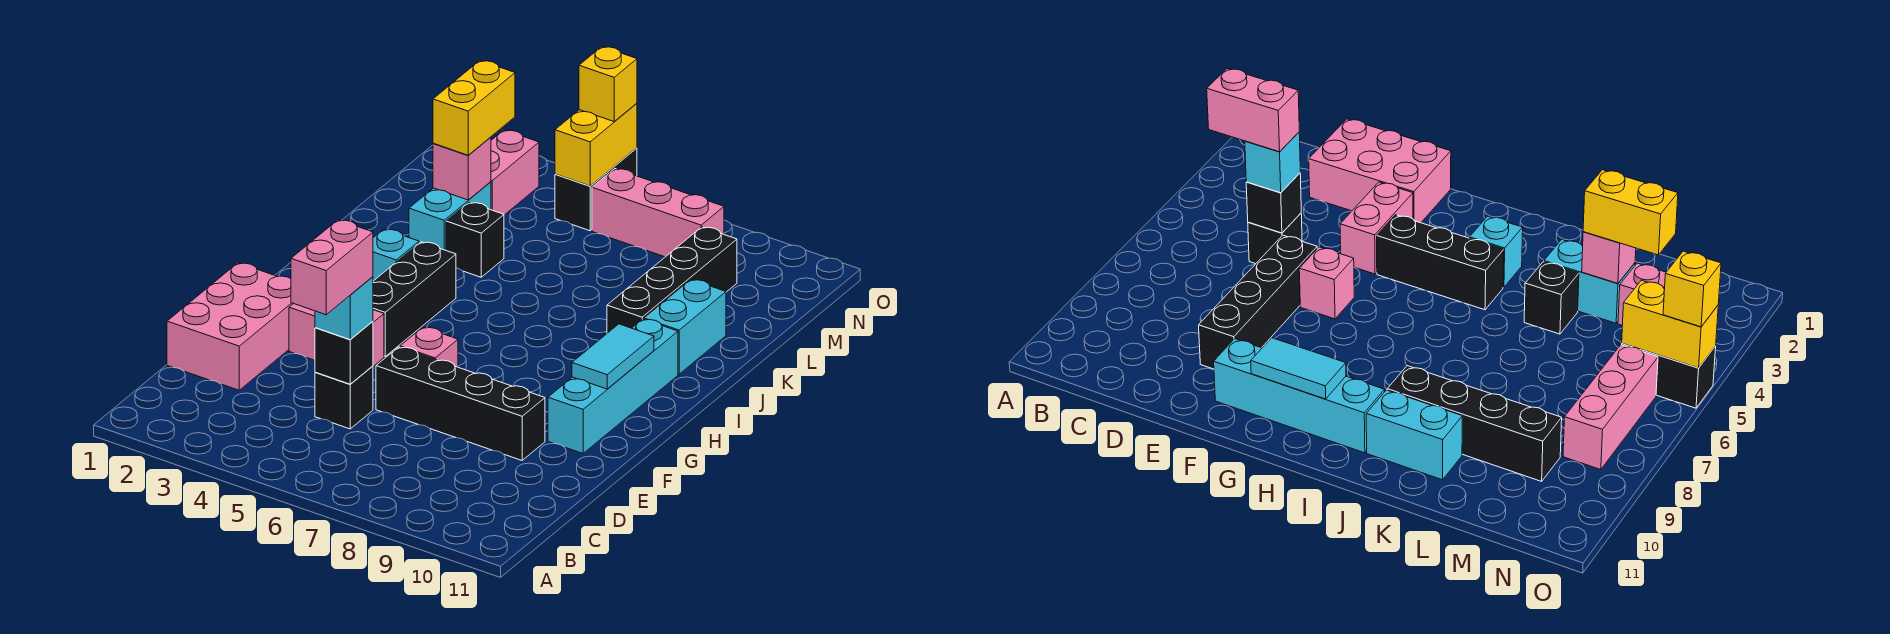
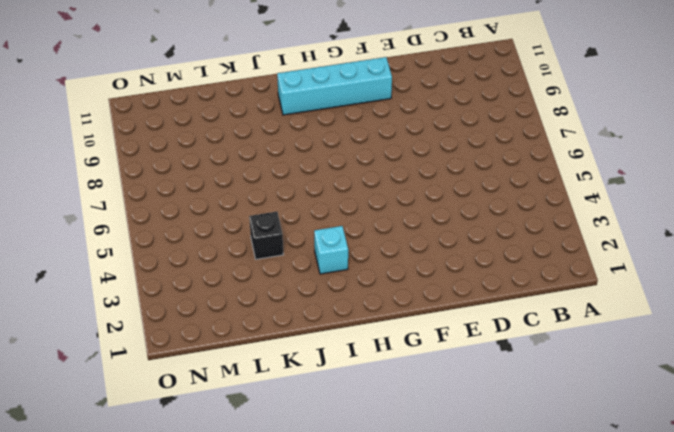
none -> pink 2x3 brick [167,263,293,390]
none -> black 1x1 brick [315,366,373,429]
none -> black 1x4 brick [376,347,545,460]

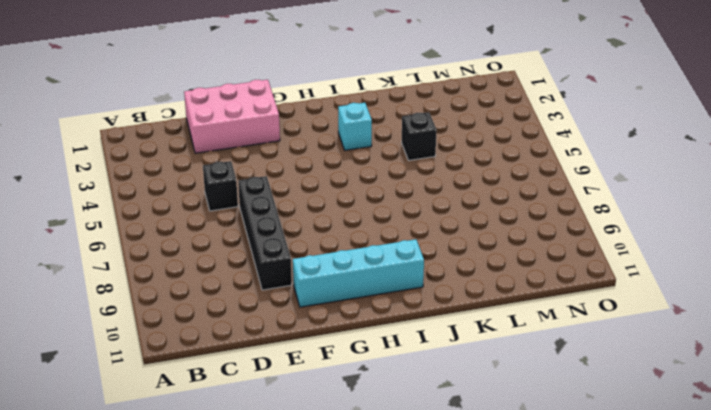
none -> pink 1x2 brick [289,304,384,367]
none -> pink 1x1 brick [400,327,458,367]
none -> black 1x3 brick [373,242,456,356]

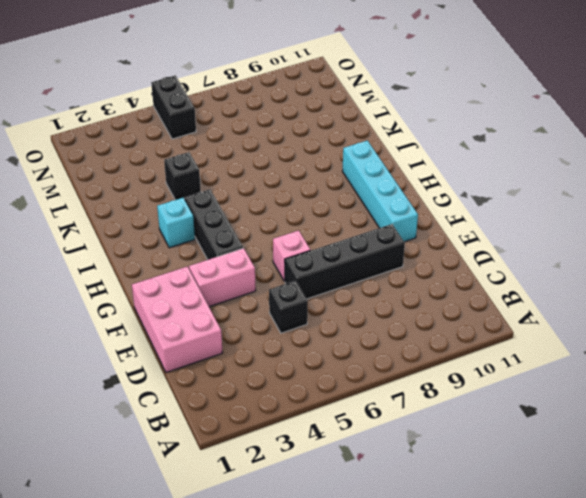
none -> black 1x4 brick [607,227,737,333]
none -> cyan 1x2 brick [644,280,726,374]
none -> cyan 1x2 brick [409,182,491,250]

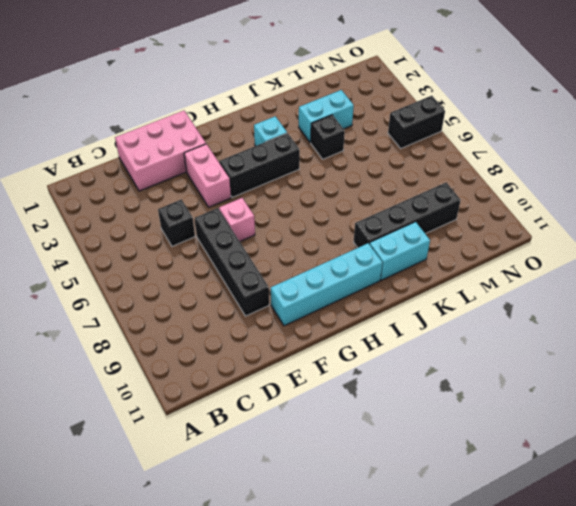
none -> pink 1x2 brick [491,130,539,215]
none -> pink 1x3 brick [592,169,724,257]
none -> black 1x1 brick [315,321,373,384]

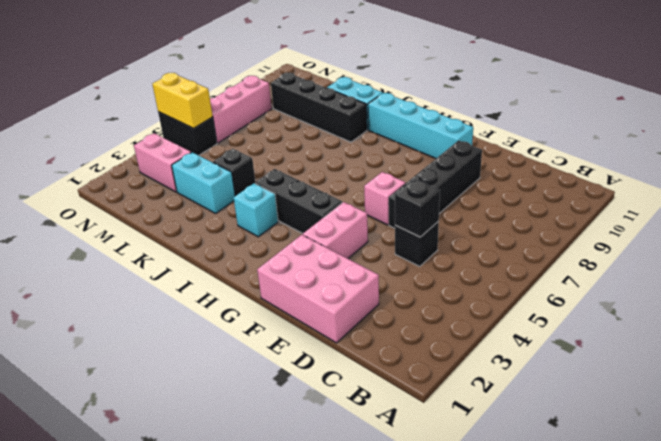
none -> cyan 1x2 tile [572,324,654,389]
none -> pink 1x1 brick [433,137,491,200]
none -> cyan 1x1 brick [315,277,373,340]

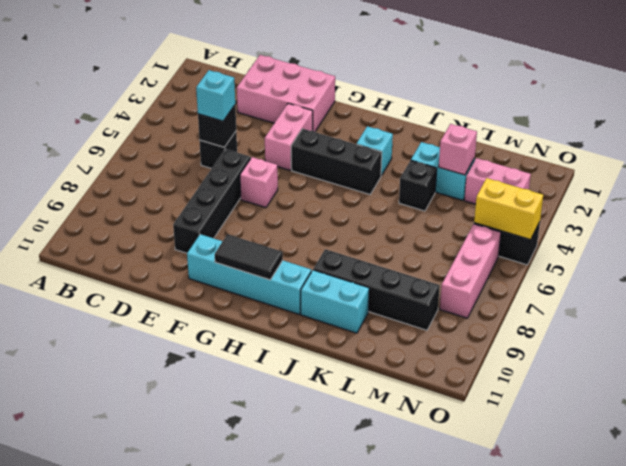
black 1x2 tile [215,234,283,280] -> cyan 1x2 tile [572,324,654,389]
none -> yellow 1x2 brick [433,61,515,155]
none -> yellow 1x1 brick [579,47,637,122]
none -> pink 1x2 brick [291,220,373,315]

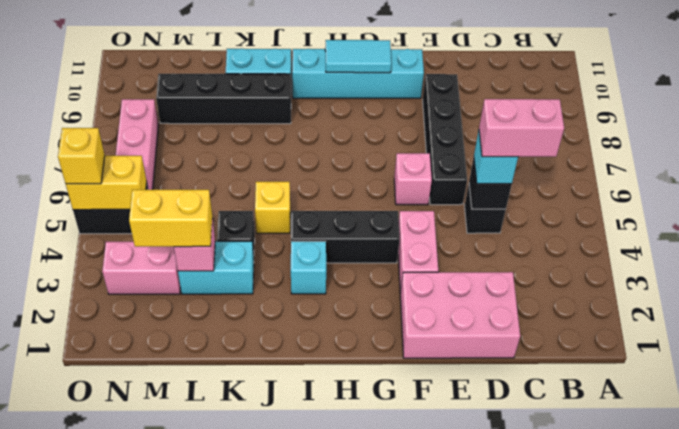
yellow 1x1 brick [255,182,290,233] -> none

